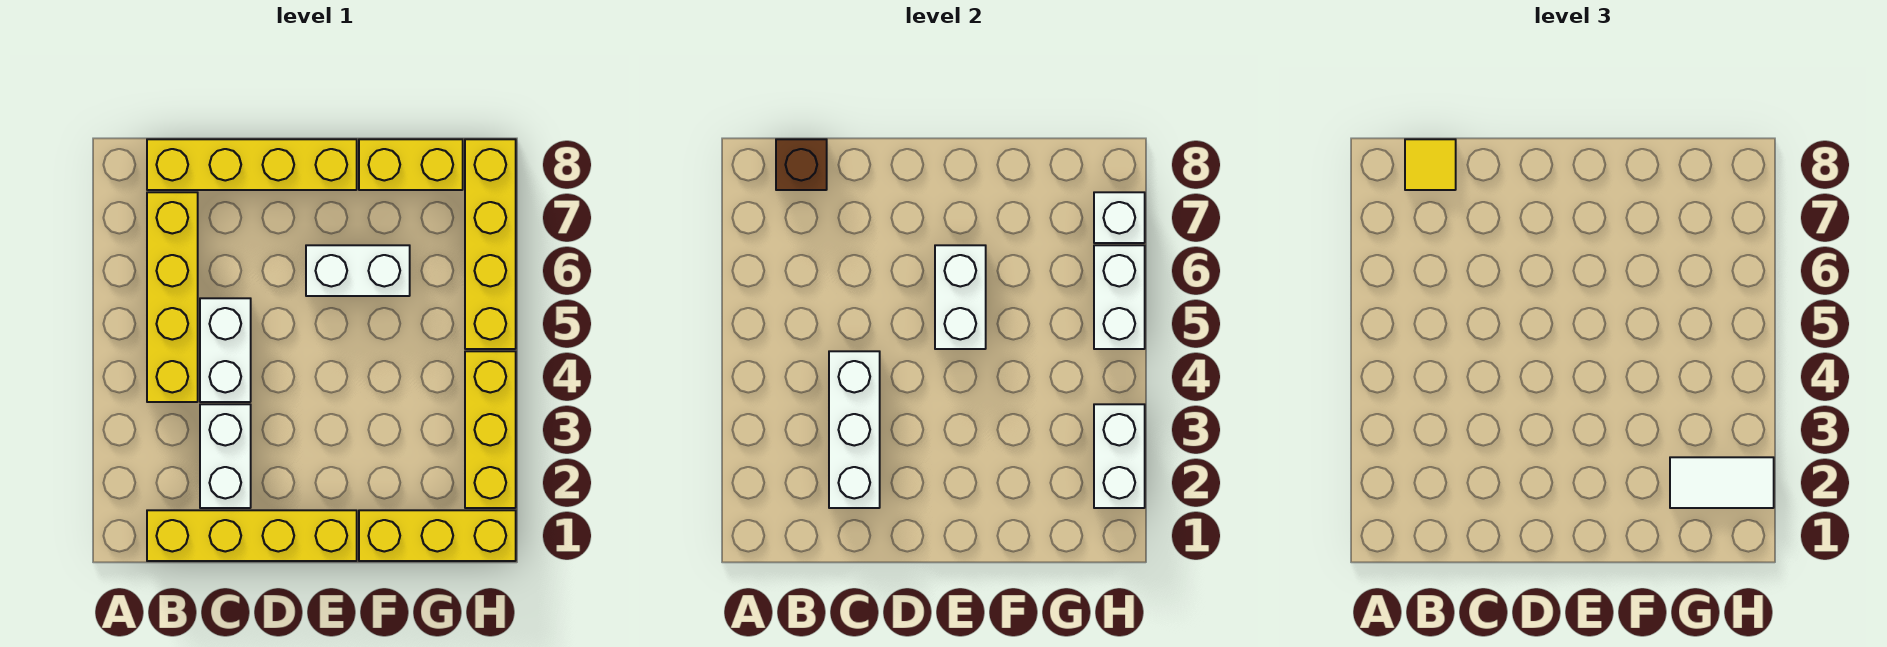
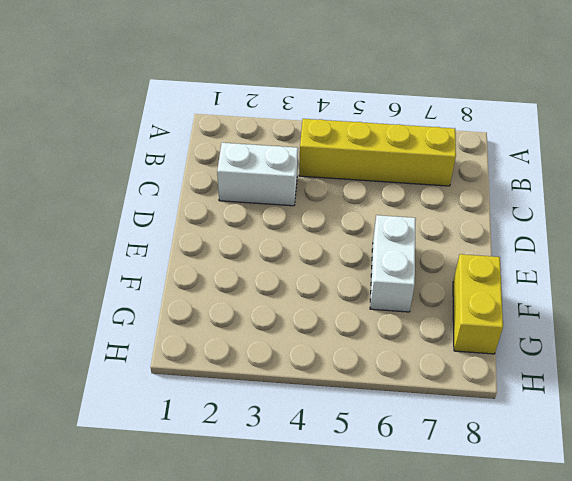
none -> yellow 1x4 brick [147,510,357,561]
none -> yellow 1x4 brick [147,139,357,190]
none -> white 1x2 brick [200,298,251,402]

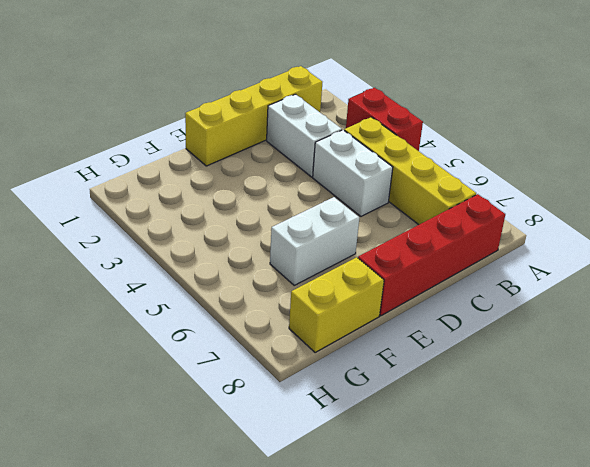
red 1x2 brick [346,88,423,151] -> none
red 1x4 brick [358,194,505,316] -> yellow 1x4 brick [147,139,357,190]
none -> yellow 1x3 brick [359,510,516,561]
none -> yellow 1x3 brick [465,351,516,508]
none -> yellow 1x4 brick [465,139,516,349]

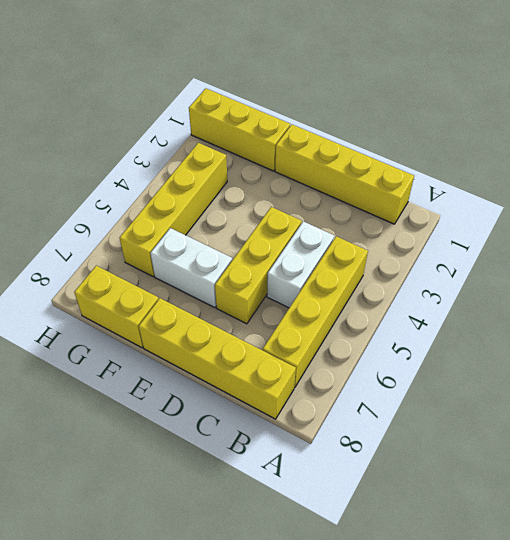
yellow 1x3 brick [215,207,302,324] -> yellow 1x3 brick moved to [465,351,516,508]
yellow 1x4 brick [120,143,227,276] -> yellow 1x4 brick moved to [465,139,516,349]
none -> white 1x2 brick [200,404,251,508]
none -> brown 1x1 brick [776,139,827,190]
none -> white 1x3 brick [829,351,880,508]

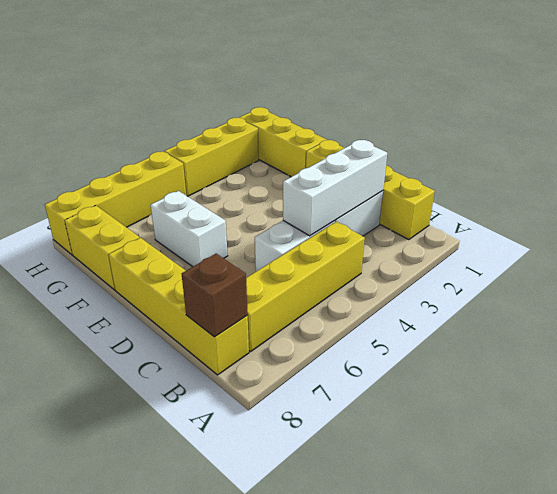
none -> white 1x2 brick [935,245,986,349]
none -> white 1x2 brick [1094,404,1145,508]
none -> white 1x2 brick [1094,245,1145,349]

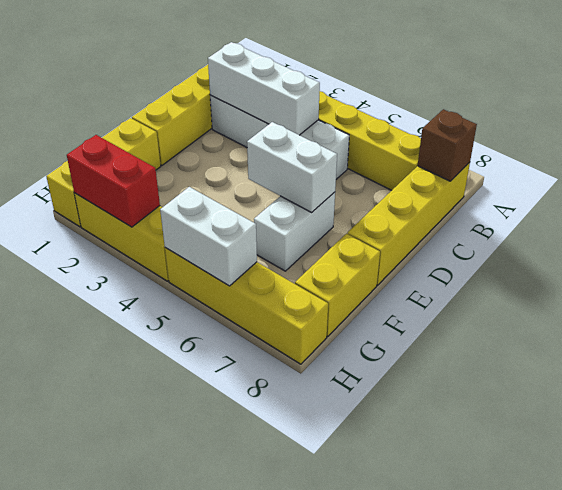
red 1x2 brick [67,135,160,227] -> white 1x2 brick [1094,404,1145,508]
none -> white 1x1 brick [1094,192,1145,243]
none -> yellow 1x1 tile [1405,139,1456,190]
none -> white 1x2 tile [1670,457,1774,508]

